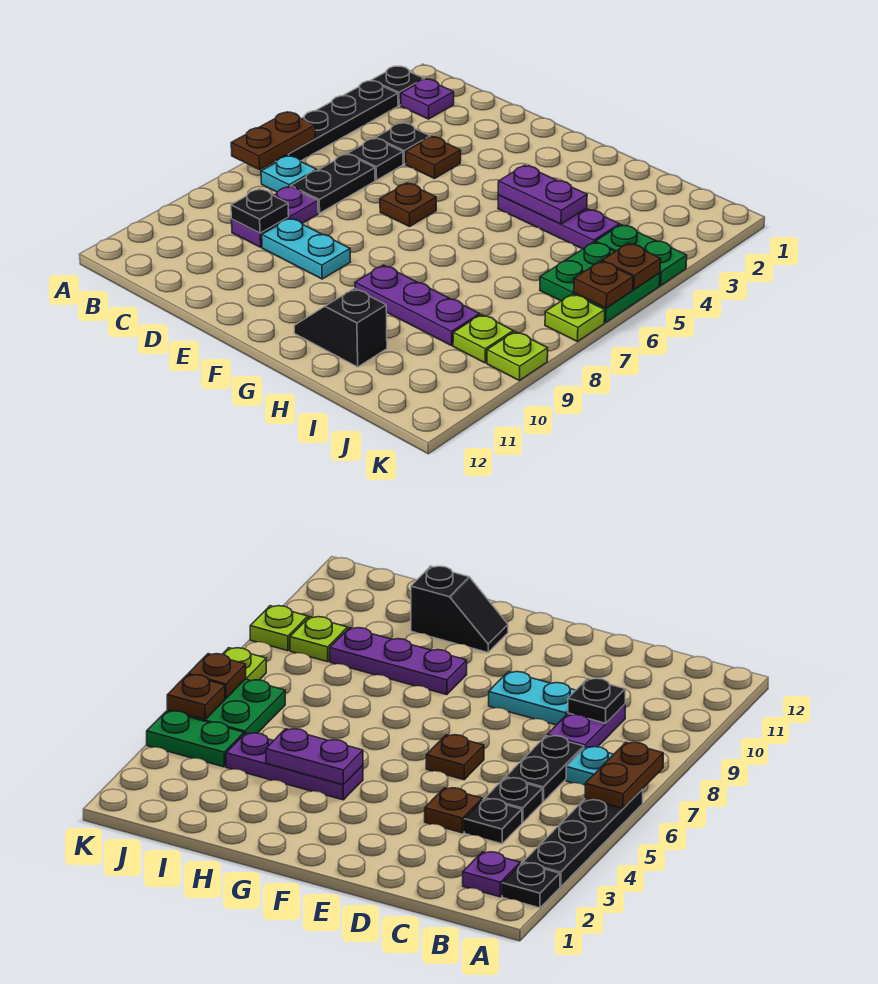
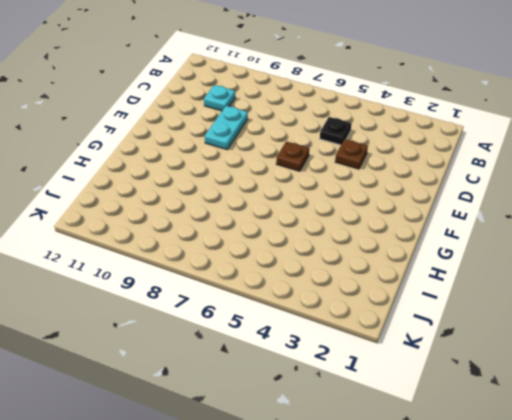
cyan 1x1 plate [204,85,235,111] -> cyan 1x1 plate moved to [261,156,317,192]
none -> black 1x1 plate [372,66,424,105]
none -> black 1x4 plate [276,81,398,162]
none -> purple 1x1 plate [401,79,454,119]

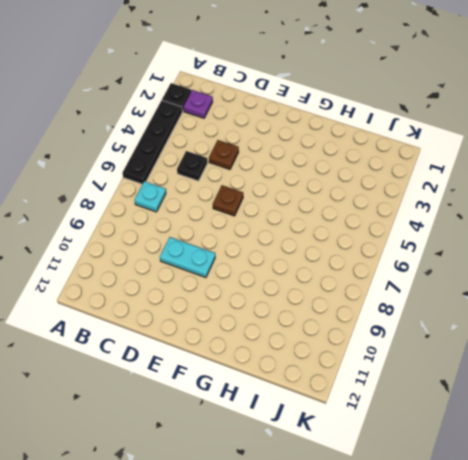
none -> black 1x1 plate [376,123,430,164]
none -> black 1x2 plate [291,154,375,213]
none -> purple 1x2 plate [232,186,318,247]

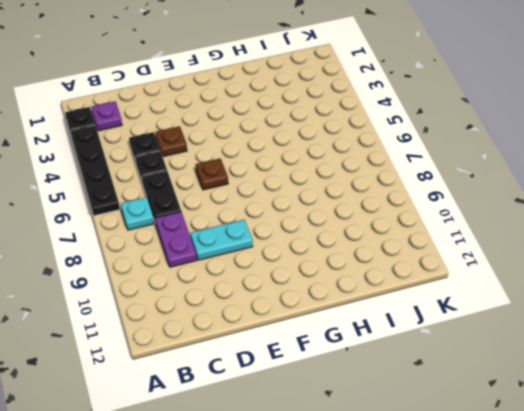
none -> purple 1x3 plate [498,195,620,249]
none -> purple 1x3 plate [355,265,480,346]
none -> black 1x2 slope [294,288,387,367]

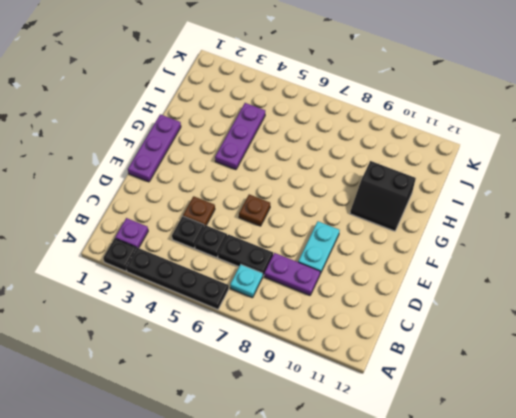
purple 1x3 plate [128,114,181,182] -> purple 1x3 plate moved to [355,265,480,346]
black 2x2 slope [350,161,416,231] -> black 1x2 slope [294,288,387,367]
none -> green 1x2 plate [595,225,687,286]
none -> green 2x2 plate [540,242,660,323]
none -> lime 1x1 plate [453,314,513,363]

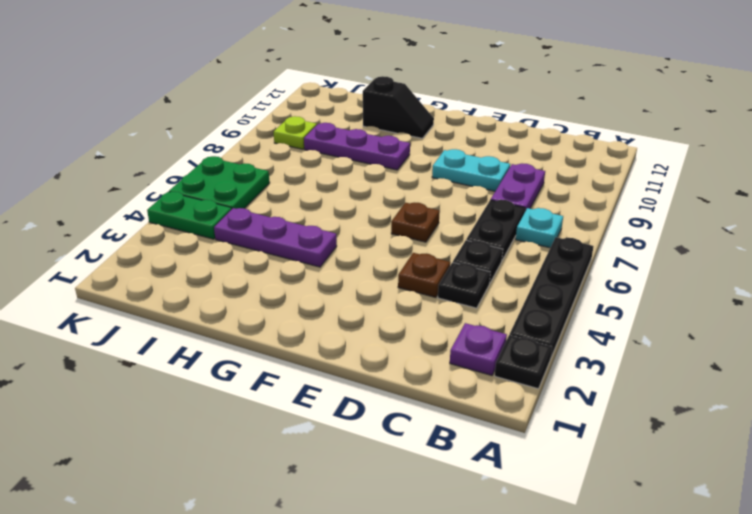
none -> lime 1x1 plate [545,294,605,342]
none -> lime 1x1 plate [487,332,548,381]
none -> brown 1x2 plate [231,112,315,170]

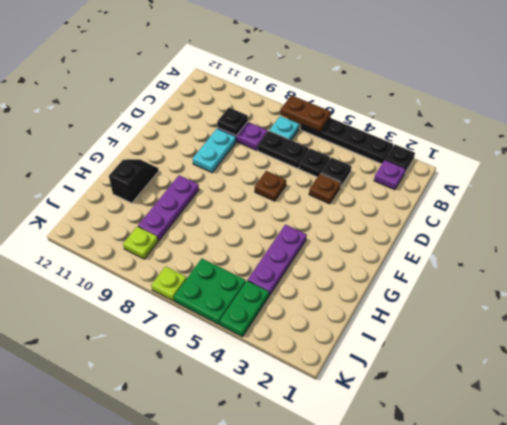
none -> lime 1x1 plate [487,332,548,381]
none -> purple 1x2 plate [498,166,587,224]
none -> brown 1x1 plate [602,243,661,290]

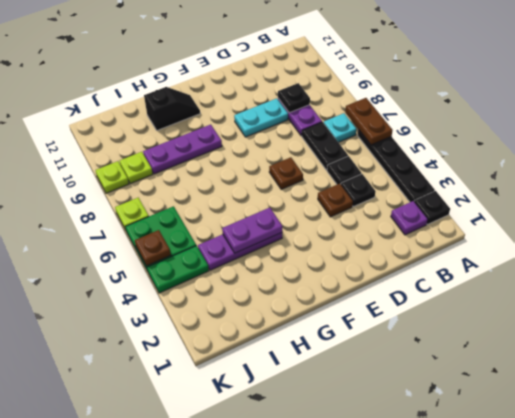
none -> brown 1x1 plate [574,261,633,308]

